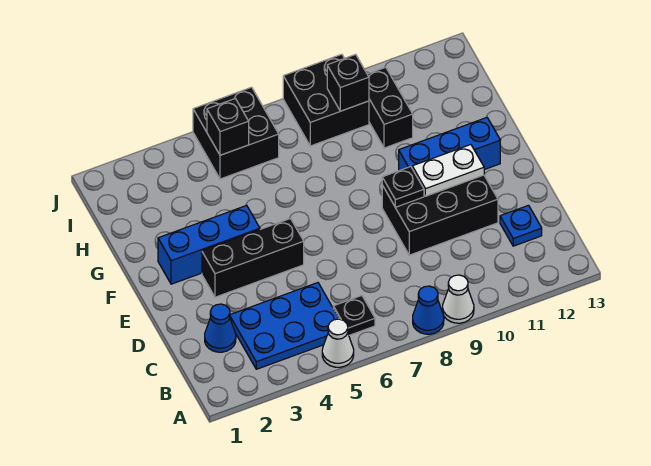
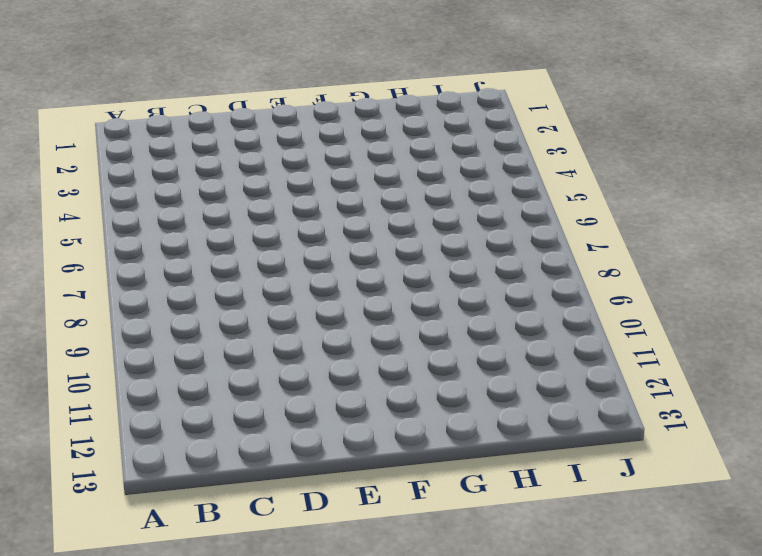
none -> white 1x1 cone [322,319,354,367]
none -> blue 1x1 cone [413,286,444,334]
none -> white 1x1 cone [443,275,474,323]

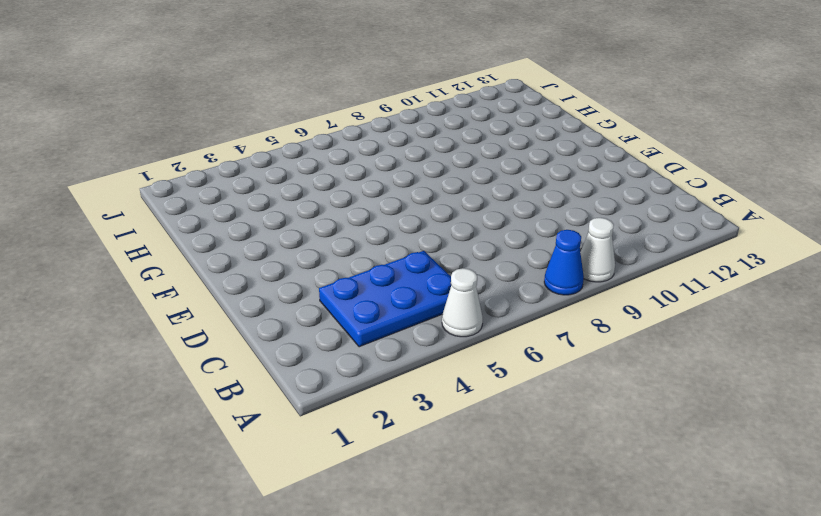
none -> black 1x1 plate [333,296,375,335]
none -> blue 1x1 cone [205,304,236,352]
none -> blue 1x1 plate [500,205,542,246]

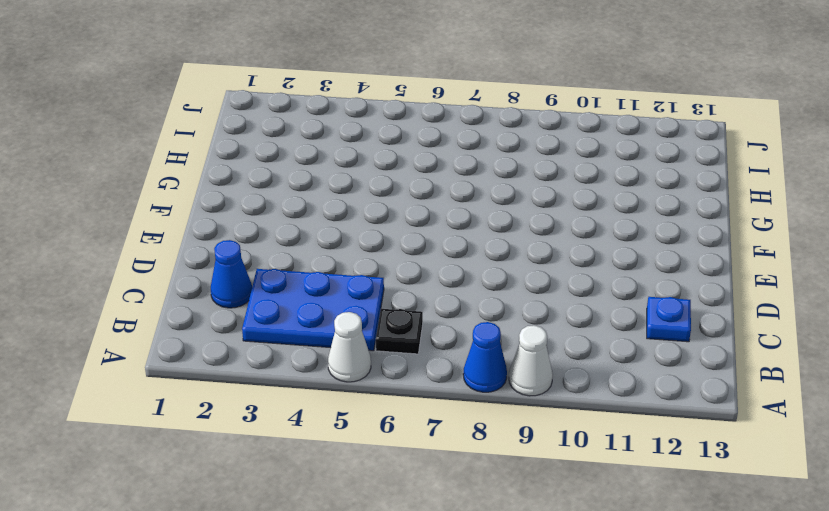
none -> black 2x3 brick [382,175,498,255]
none -> black 1x3 brick [202,219,304,297]
none -> blue 1x3 brick [158,205,260,284]

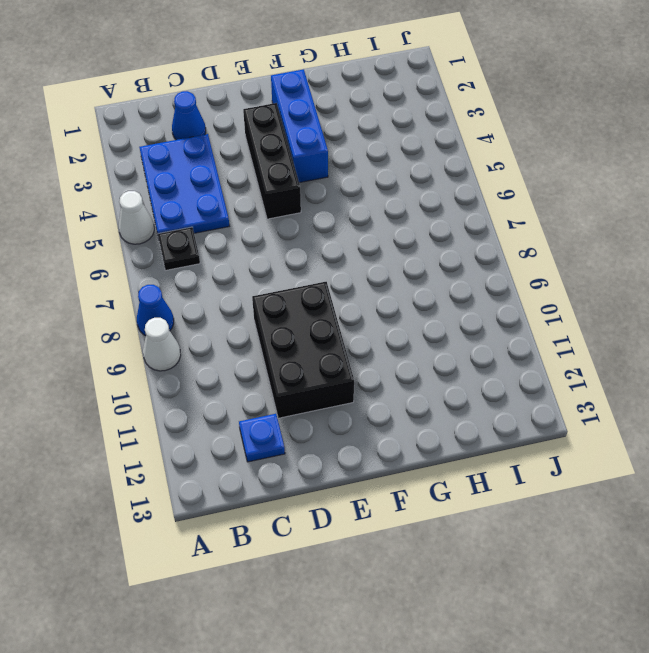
none -> blue 1x3 brick [399,118,500,171]
none -> black 1x2 brick [367,67,413,148]
none -> black 2x2 brick [193,87,279,179]

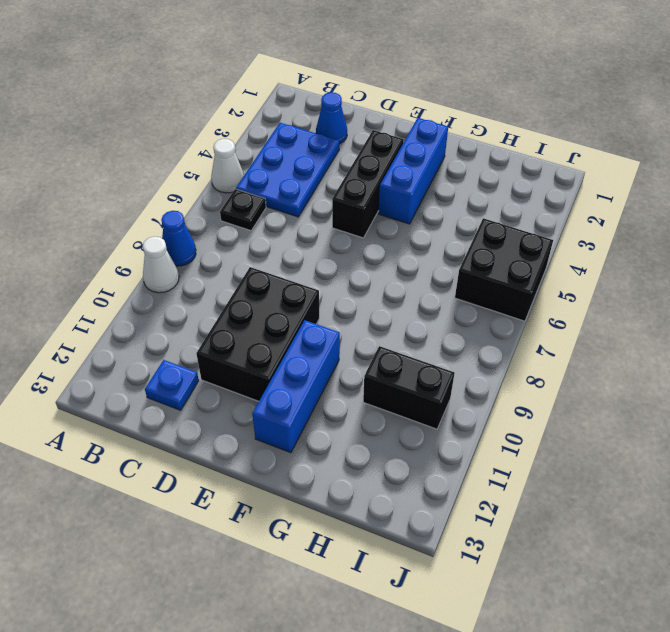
none -> black 2x2 brick [283,54,369,146]
none -> black 1x1 plate [382,167,424,207]
none -> white 1x2 plate [412,145,484,196]

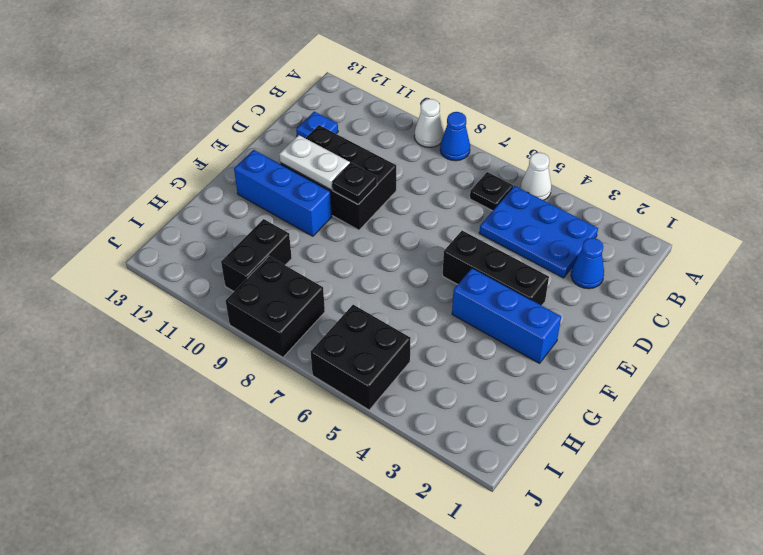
none -> black 1x1 brick [207,99,249,155]
none -> black 1x1 brick [327,54,369,111]

